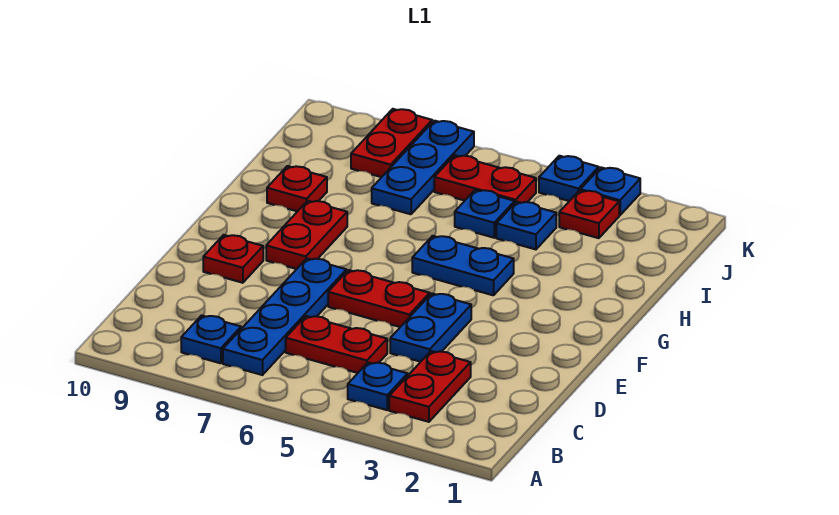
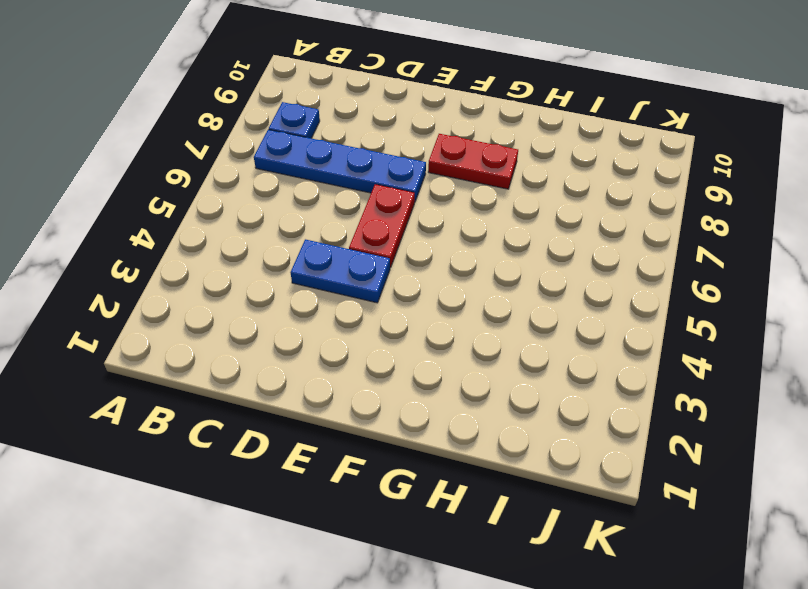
none -> red 1x2 plate [389,351,471,422]
none -> blue 1x1 plate [348,362,408,410]
none -> red 1x2 plate [286,316,387,373]

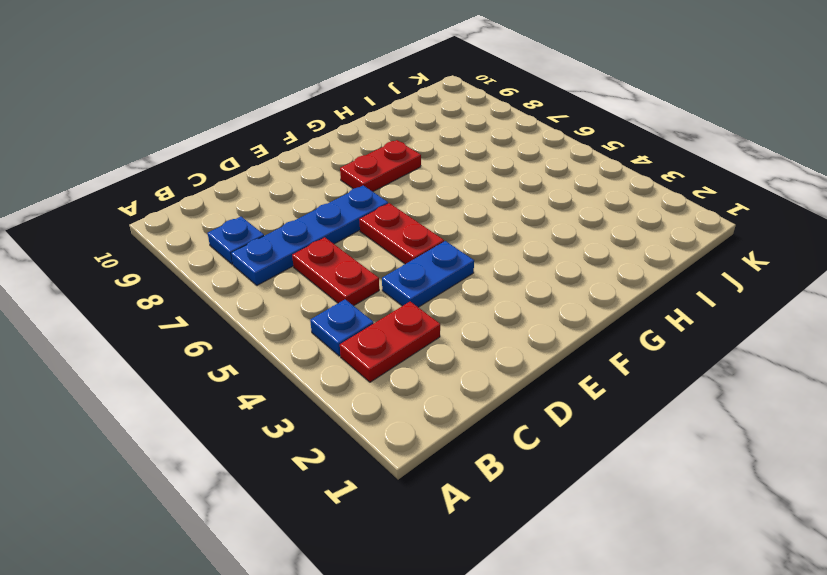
none -> red 1x1 plate [203,235,263,283]
none -> blue 1x2 plate [412,236,514,295]
none -> red 1x1 plate [267,166,327,211]

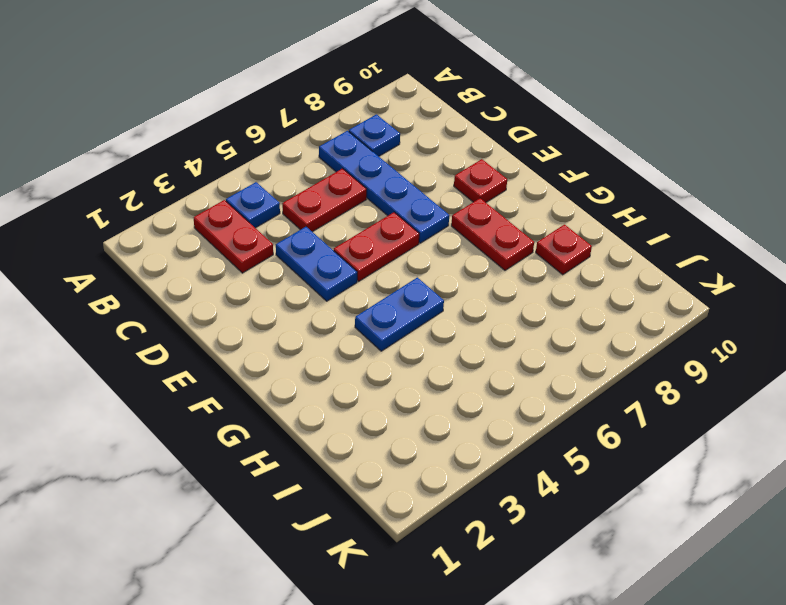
none -> blue 1x1 plate [496,202,556,249]
none -> blue 1x1 plate [455,190,515,238]
none -> blue 1x3 plate [372,121,474,214]

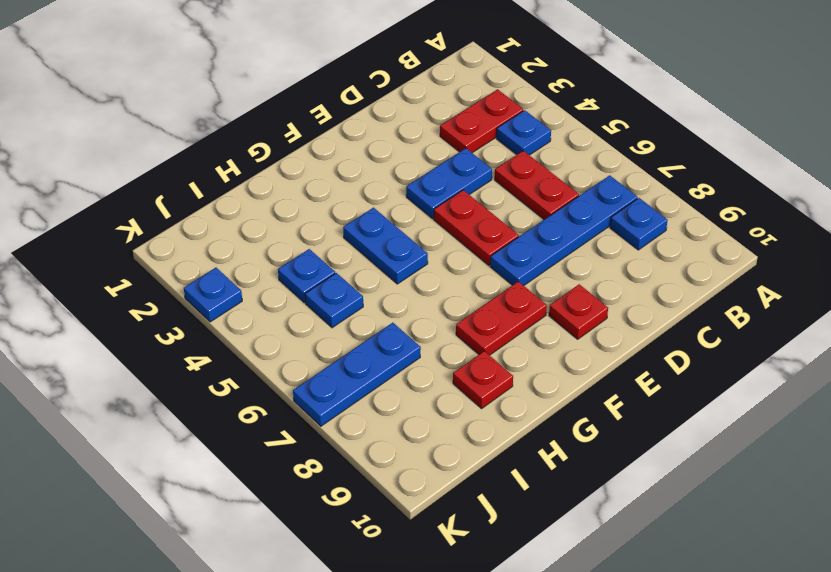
none -> red 1x1 plate [559,190,619,238]
none -> red 1x2 plate [434,155,536,203]
none -> red 1x2 plate [351,109,432,177]

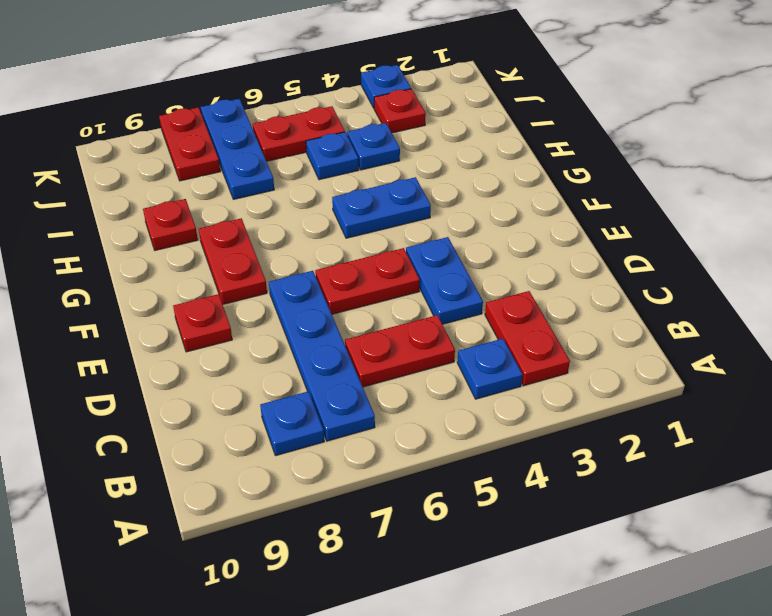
none -> blue 1x1 plate [539,156,599,201]

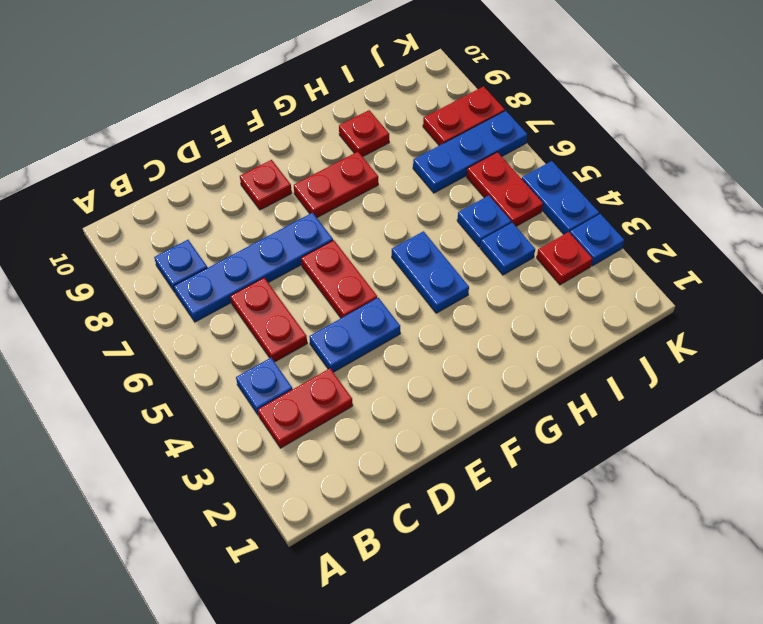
blue 1x2 plate [522,161,599,234] -> blue 1x1 plate [539,156,599,201]

